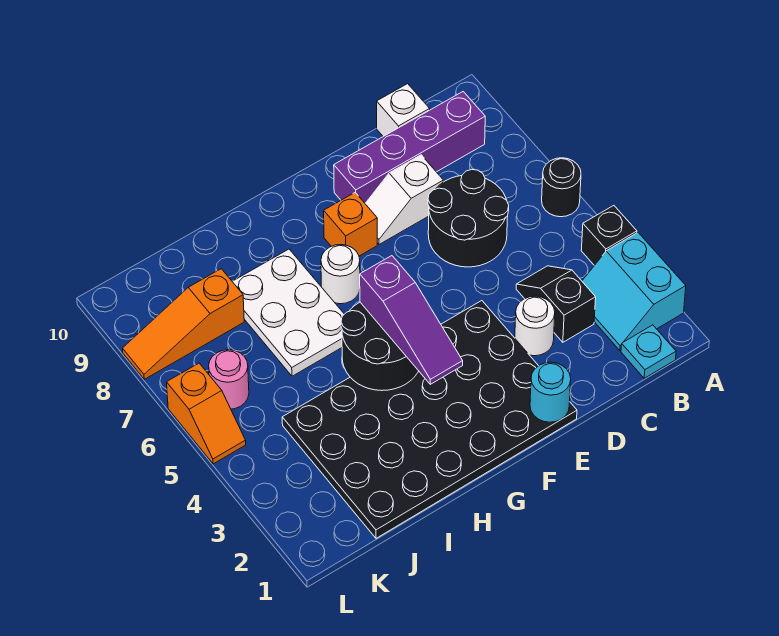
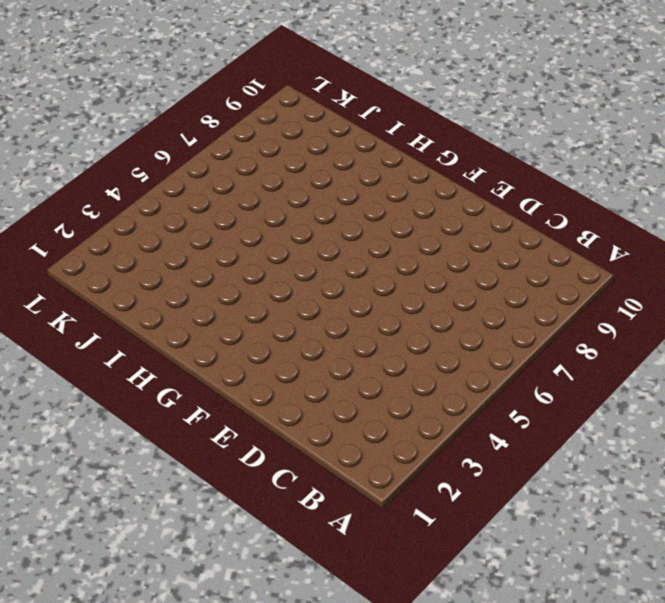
none -> cyan 2x2 slope [582,233,686,350]
none -> black 1x1 brick [581,206,637,265]
none -> black 1x1 round brick [542,158,581,217]

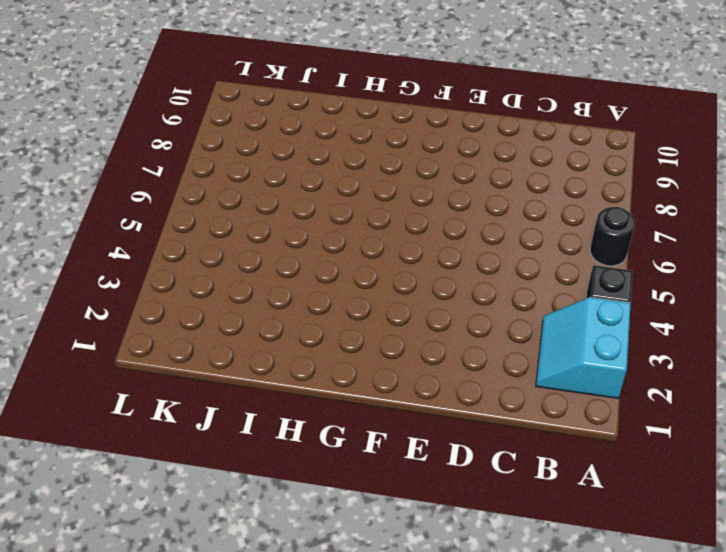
none -> cyan 1x1 plate [621,325,676,378]
none -> purple 1x4 brick [334,92,485,203]
none -> black 1x2 slope [516,266,596,342]

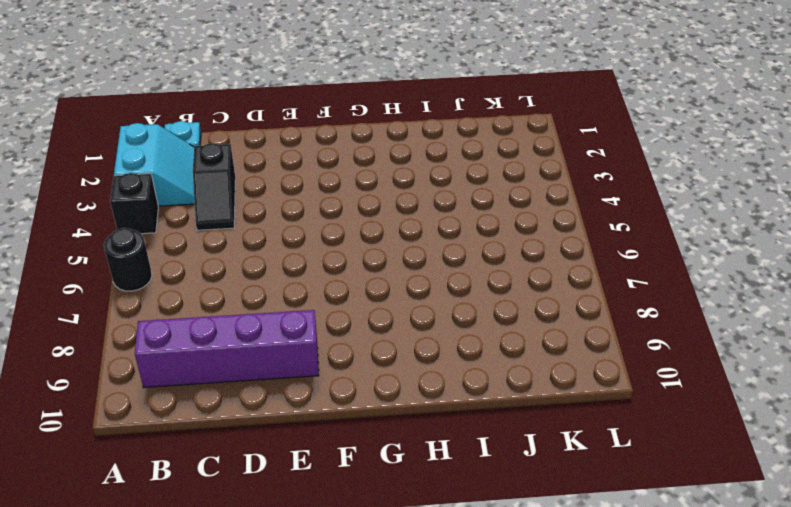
none -> black 2x2 round brick [428,170,509,267]
none -> white 1x1 brick [377,84,430,136]
none -> white 1x1 round brick [515,296,555,356]

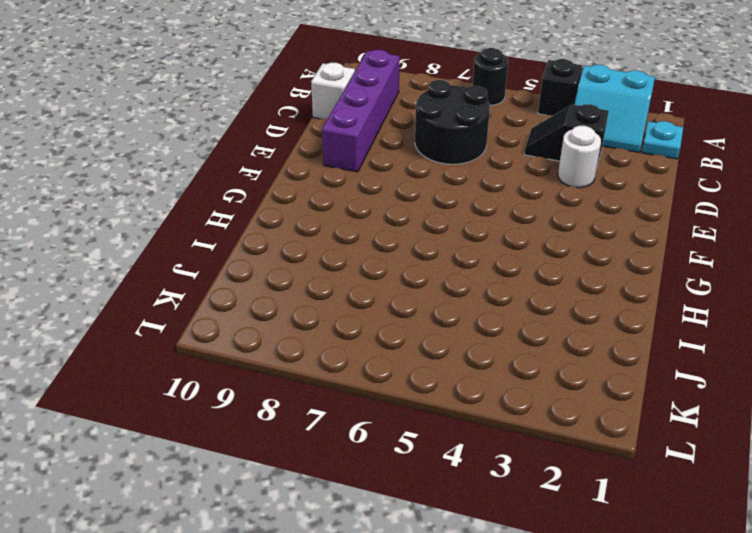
none -> white 1x2 slope [365,155,443,244]
none -> black 4x6 plate [282,301,577,538]
none -> orange 1x1 brick [324,193,377,256]

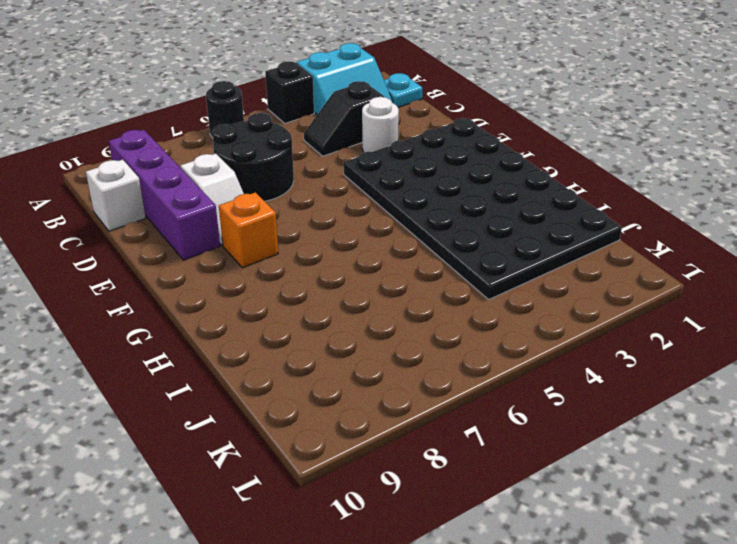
none -> white 1x1 round brick [321,245,360,304]
none -> white 2x3 plate [232,249,344,376]
none -> orange 1x3 slope [123,269,244,379]

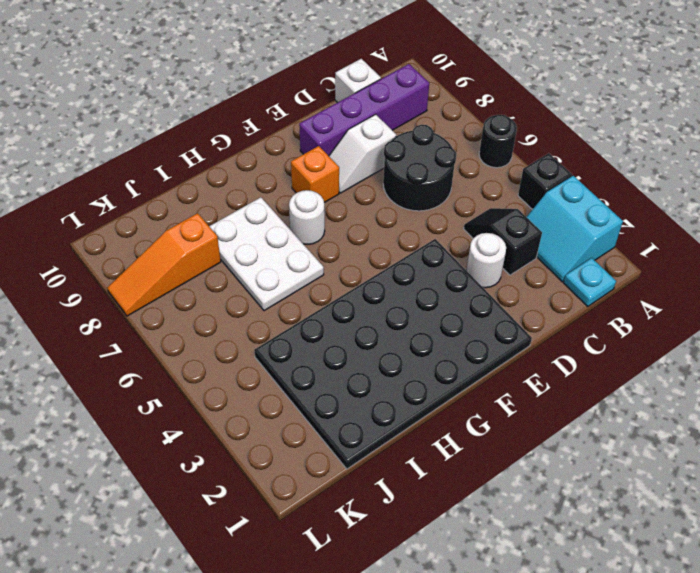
none -> pink 1x1 round brick [209,350,249,409]
none -> orange 1x2 slope [167,363,246,464]
none -> cyan 1x1 round brick [530,362,571,422]

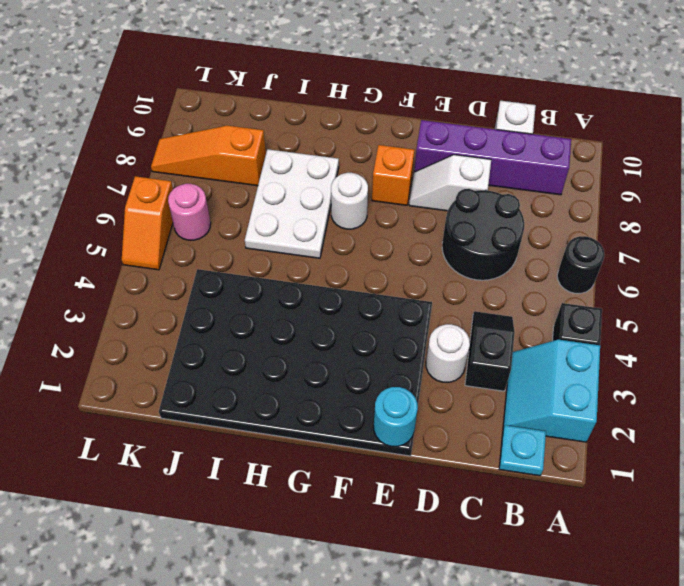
none -> black 2x2 round brick [341,302,418,391]
none -> purple 1x3 slope [360,256,463,384]

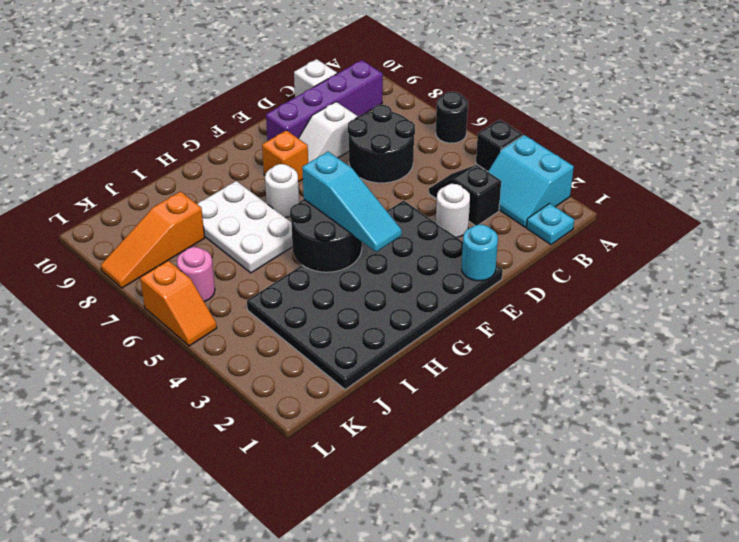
cyan 1x3 slope [302,152,402,252] -> purple 1x3 slope [360,256,463,384]

